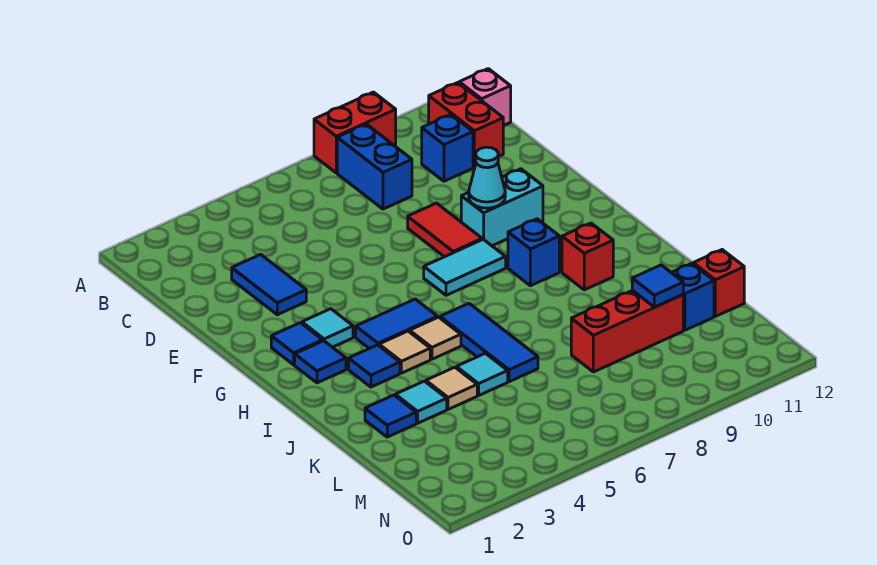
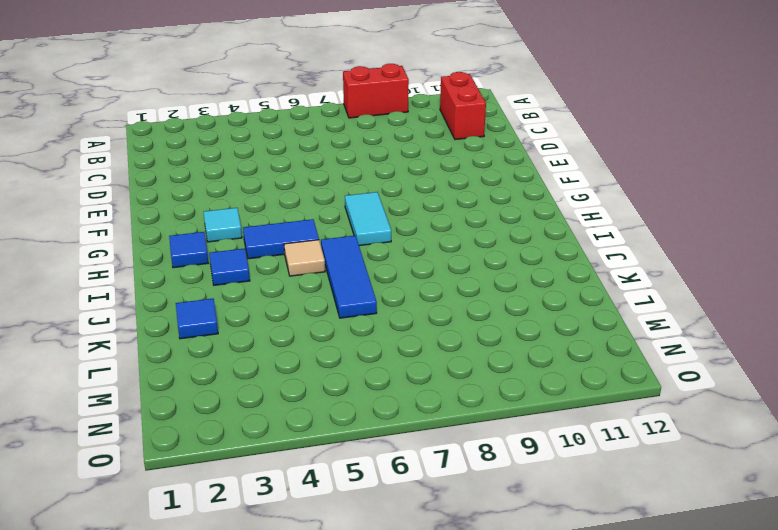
cyan 1x2 tile [345,192,391,246] -> cyan 1x2 tile turned to [424,239,506,295]
none -> blue 1x2 brick [337,124,412,209]
none -> pink 1x1 brick [459,69,511,126]
none -> blue 1x1 brick [422,114,473,181]

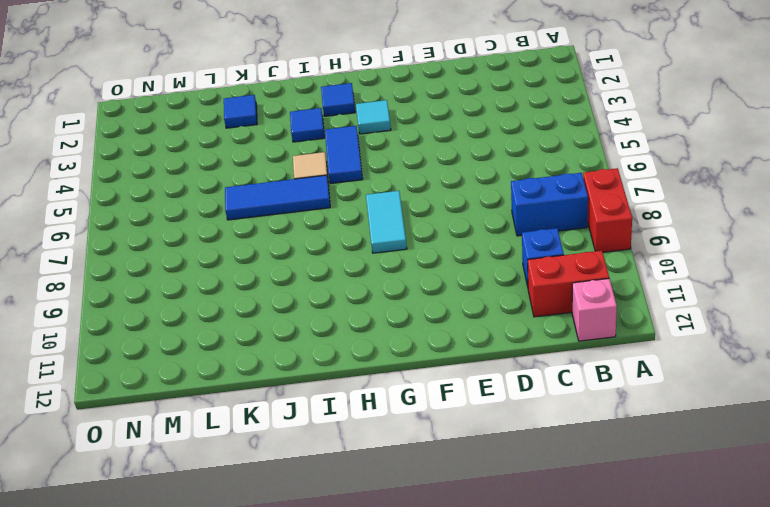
none -> blue 1x2 tile [232,254,306,315]
none -> red 1x2 tile [408,203,482,257]
none -> cyan 1x2 brick [461,169,543,246]

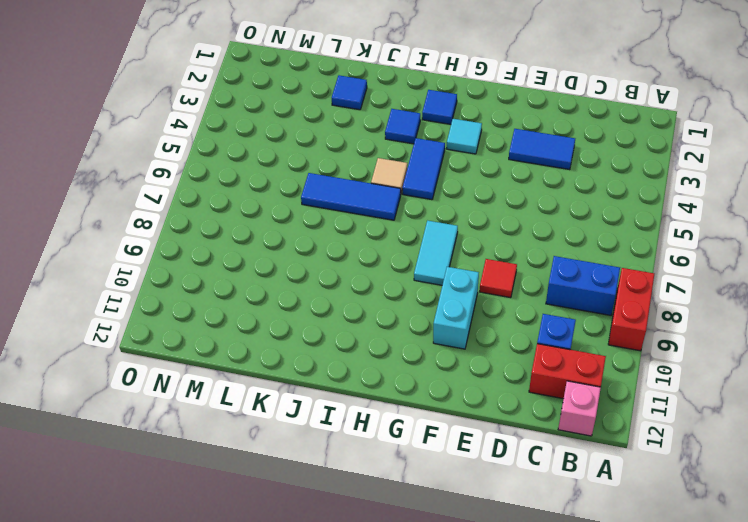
red 1x1 tile [480,259,517,298] -> red 1x2 tile [408,203,482,257]
none -> blue 1x1 tile [271,323,323,365]
none -> blue 1x1 brick [508,219,559,286]
none -> tan 1x1 tile [379,331,430,373]

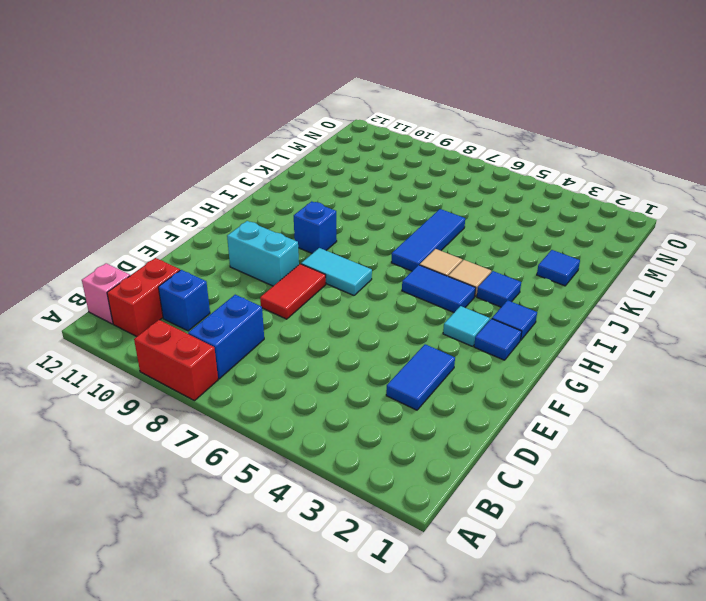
none -> red 1x1 brick [562,223,613,290]
none -> cyan 1x1 tile [395,381,447,423]
none -> tan 1x1 tile [426,367,477,409]

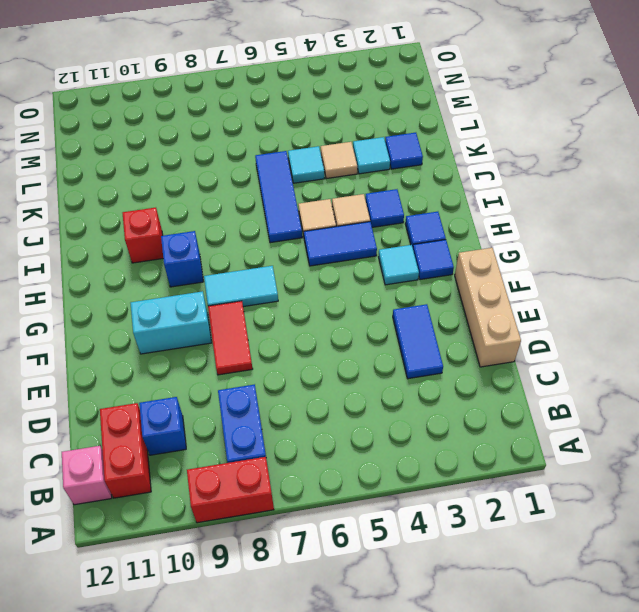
tan 1x3 brick [455,248,521,367] -> none
none -> red 1x3 brick [571,290,683,372]
none -> blue 1x1 brick [672,263,714,330]
none -> red 1x1 brick [693,250,744,316]

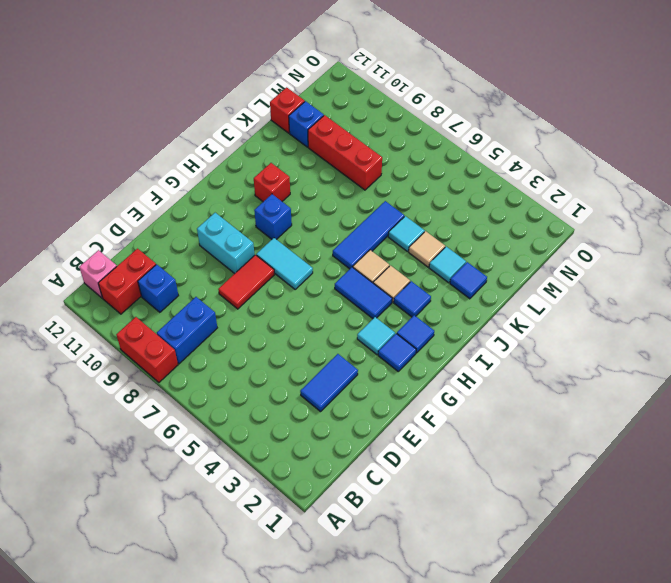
none -> cyan 1x1 cone [469,147,505,208]
none -> blue 1x1 tile [632,265,683,307]

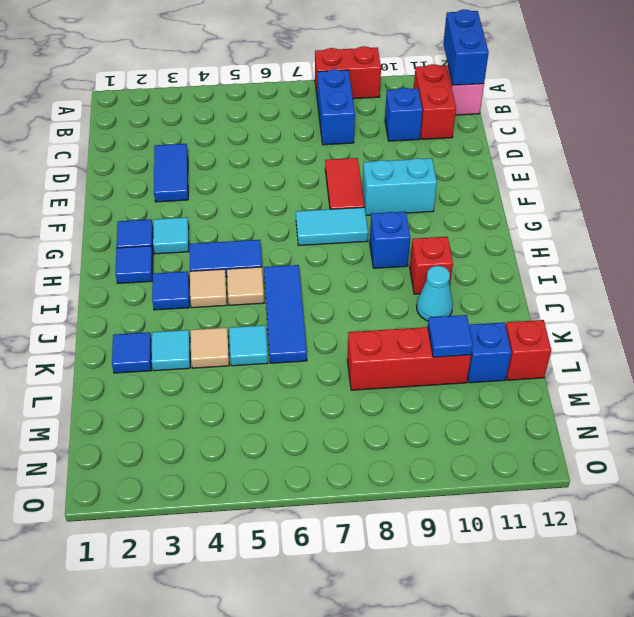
blue 1x2 brick [443,9,489,85] -> none
cyan 1x1 cone [417,266,453,321] -> cyan 1x1 cone moved to [469,147,505,208]

